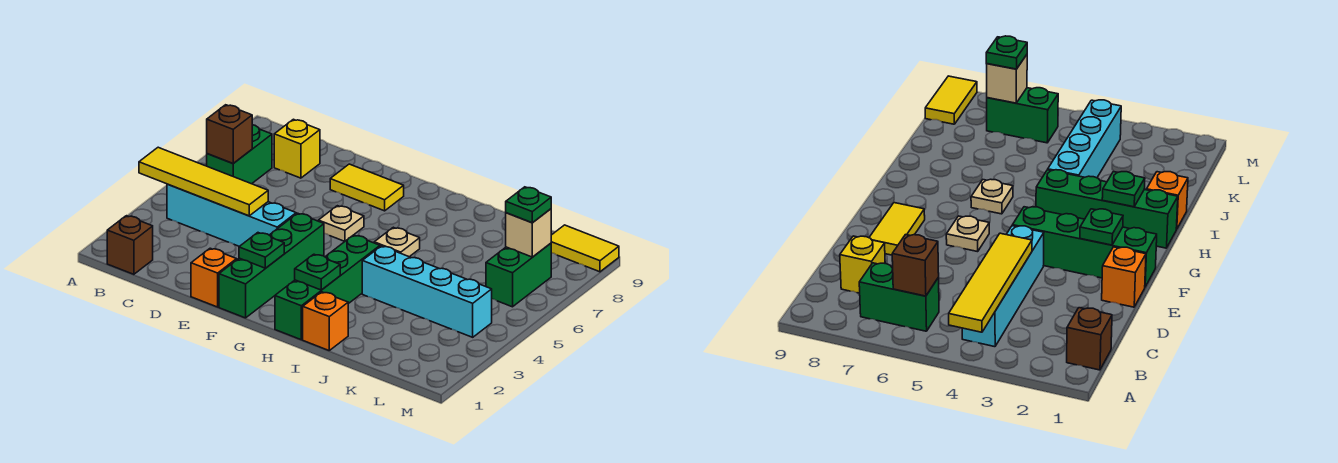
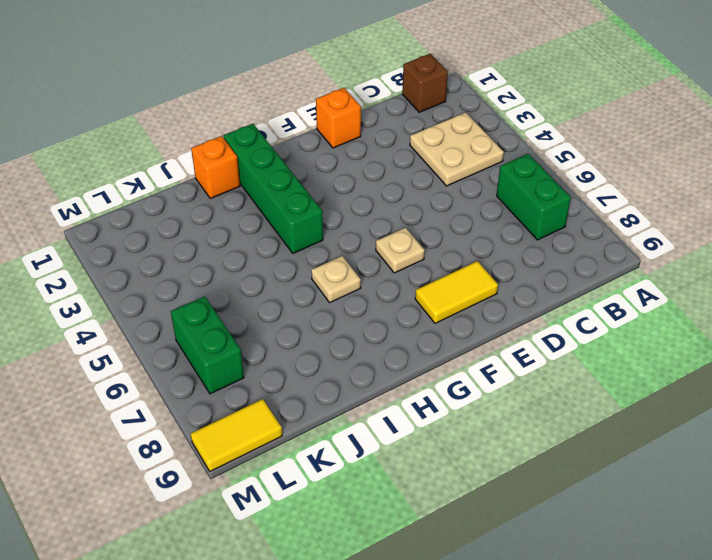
tan 2x2 plate [410,112,504,186] -> cyan 1x4 brick [167,184,296,246]
none -> yellow 1x1 brick [274,119,320,178]
none -> green 1x4 brick [219,213,324,318]
none -> cyan 1x4 brick [362,246,492,337]

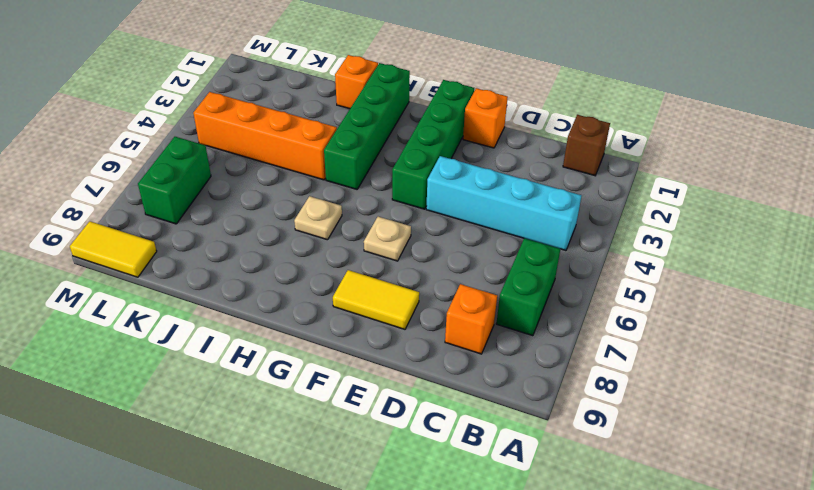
orange 1x1 brick [445,284,497,354] -> yellow 1x1 brick [274,119,320,178]
orange 1x4 brick [193,92,337,180] -> cyan 1x4 brick [362,246,492,337]
none -> yellow 1x4 tile [139,147,268,216]
none -> brown 1x1 brick [207,105,252,163]
none -> green 1x1 plate [239,233,284,268]

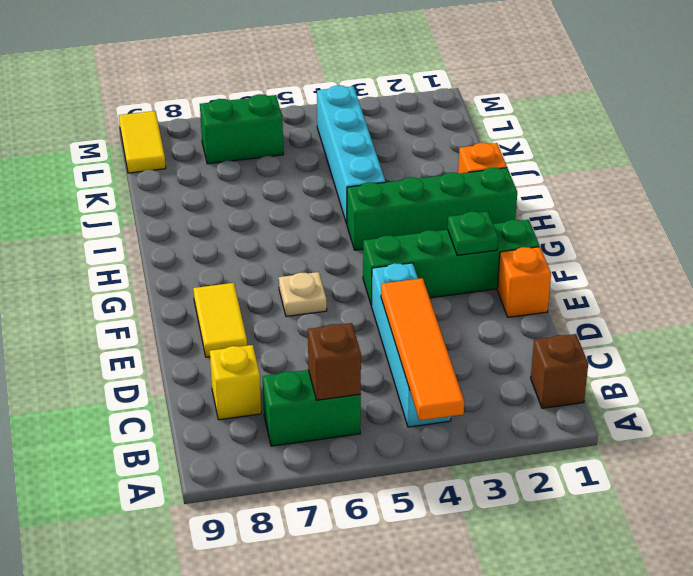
orange 1x4 tile [381,278,464,421] -> yellow 1x4 tile [139,147,268,216]
none -> tan 1x1 plate [374,227,420,257]
none -> green 1x1 plate [295,254,340,290]
none -> tan 1x1 brick [506,209,551,257]

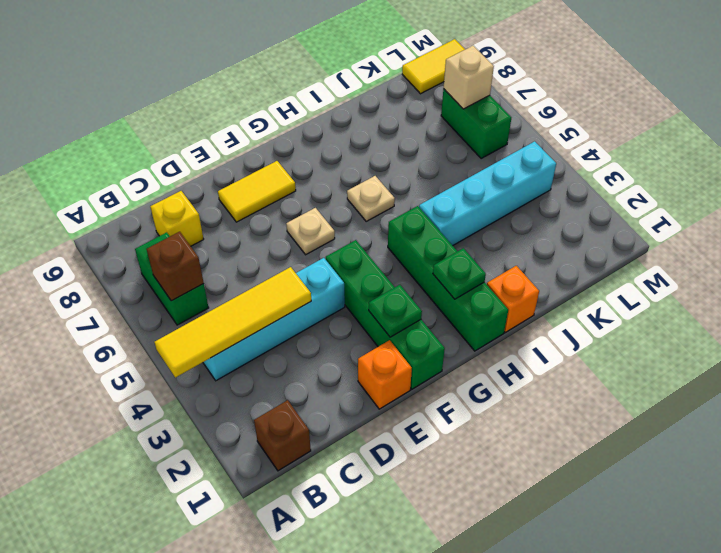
none -> green 1x1 plate [506,187,551,223]

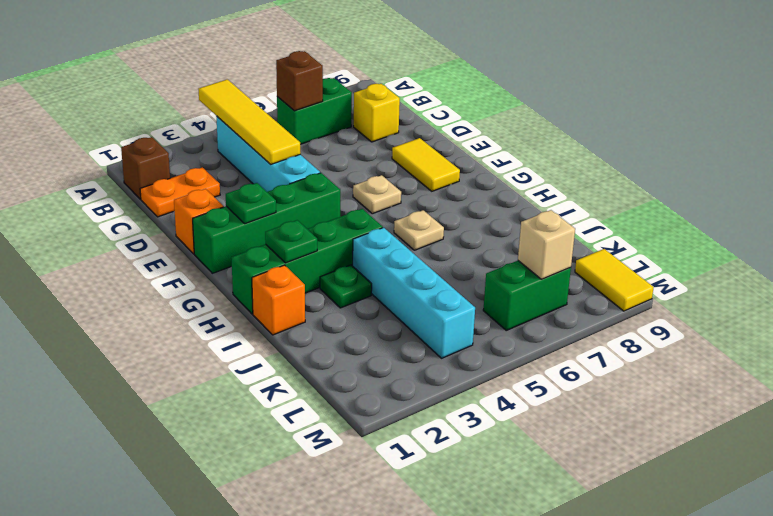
orange 1x2 plate [140,167,220,217] -> none
green 1x1 plate [320,265,372,308] -> green 1x1 plate moved to [506,187,551,223]

